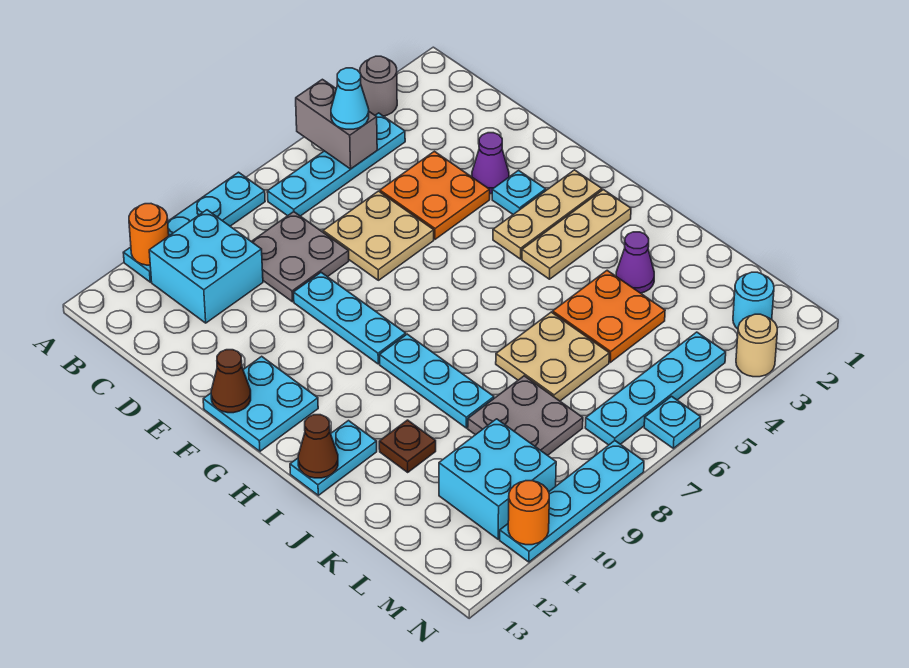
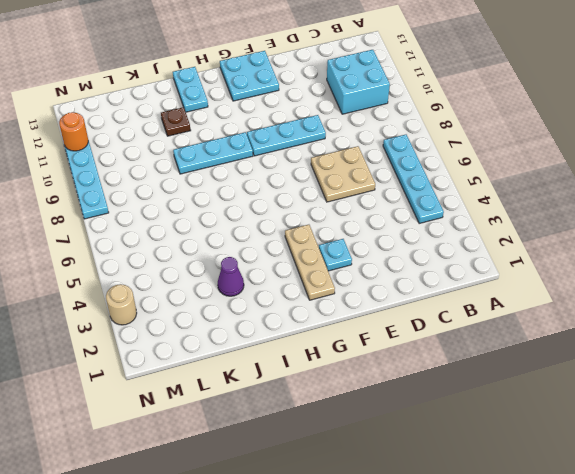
none -> grey 1x1 round brick [360,56,397,116]
none -> cyan 1x4 plate [123,172,265,282]
none -> grey 2x2 plate [251,212,349,302]
none -> orange 2x2 plate [380,151,490,239]

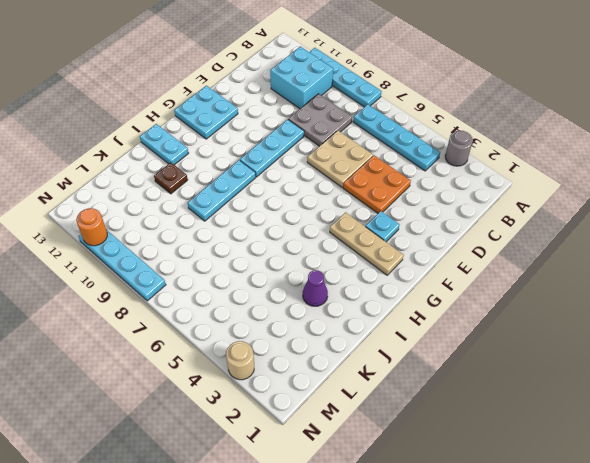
none -> purple 1x1 cone [472,133,509,194]
none -> tan 1x3 plate [522,190,631,279]
none -> orange 2x2 plate [553,270,665,362]
none -> tan 2x2 plate [496,312,609,401]

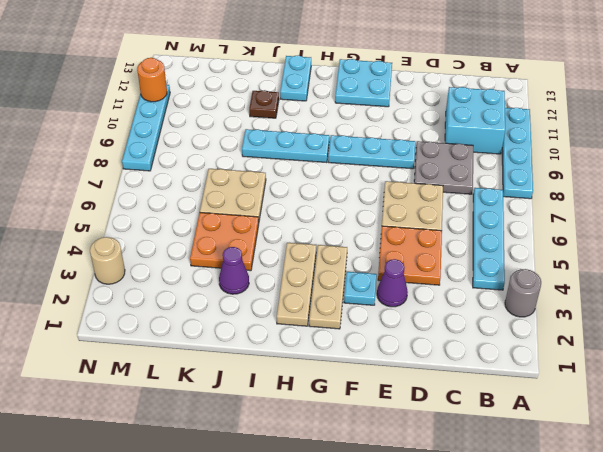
none -> grey 2x2 plate [468,376,583,455]
none -> cyan 2x2 brick [439,419,556,539]
none -> cyan 1x1 round brick [733,272,774,329]
none -> cyan 1x4 plate [585,332,726,445]

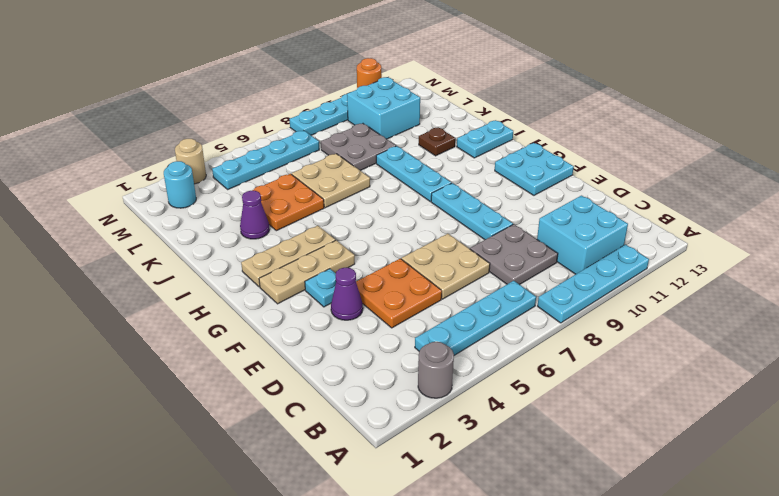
none -> cyan 1x1 plate [644,396,701,448]
none -> grey 1x2 brick [296,79,377,169]
none -> orange 1x1 round brick [129,204,169,265]
none -> brown 1x1 cone [211,350,251,413]

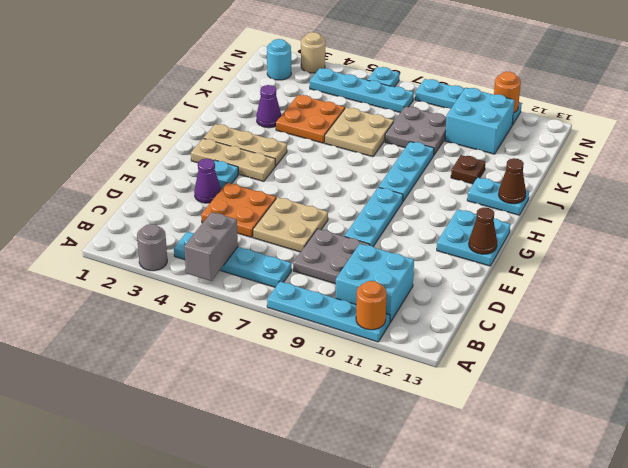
none -> cyan 1x1 cone [331,68,369,129]

